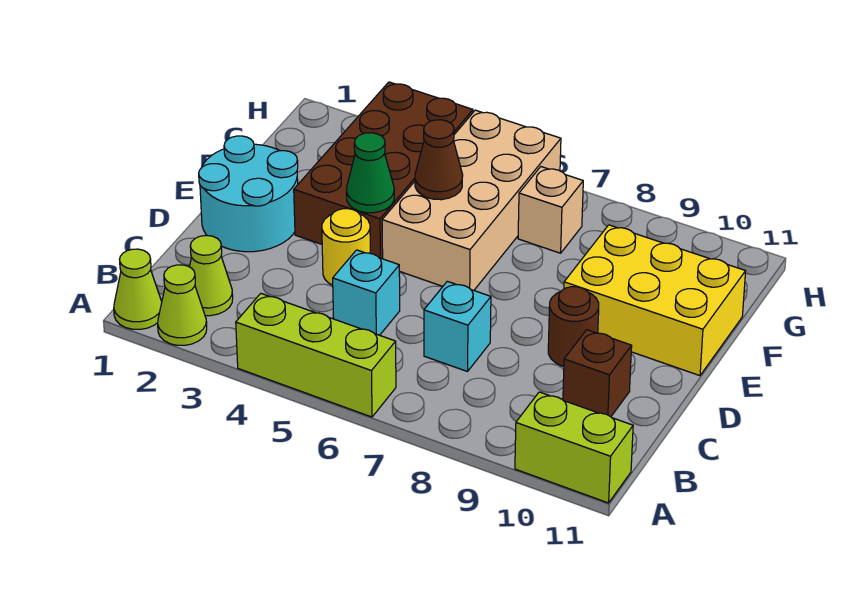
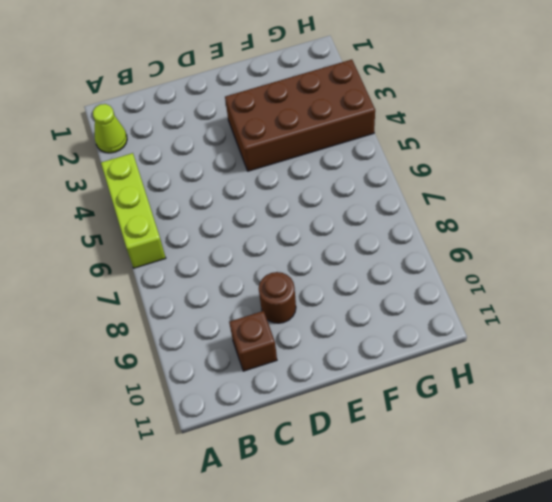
none -> lime 1x1 cone [114,249,162,329]
none -> lime 1x2 brick [515,392,633,503]
none -> lime 1x1 cone [190,236,233,316]

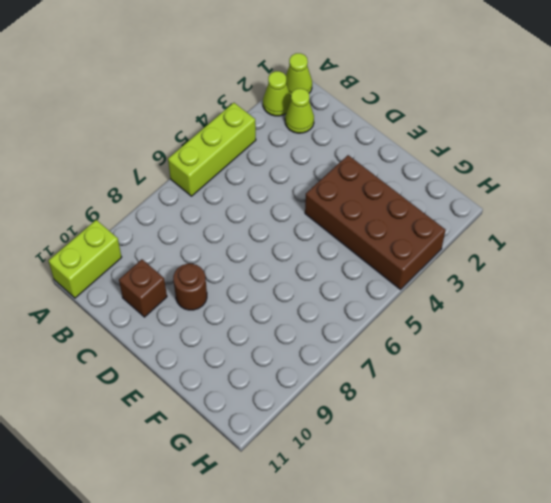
none -> cyan 1x1 brick [333,250,400,335]
none -> cyan 1x1 brick [424,281,491,372]
none -> cyan 2x2 round brick [199,136,298,252]

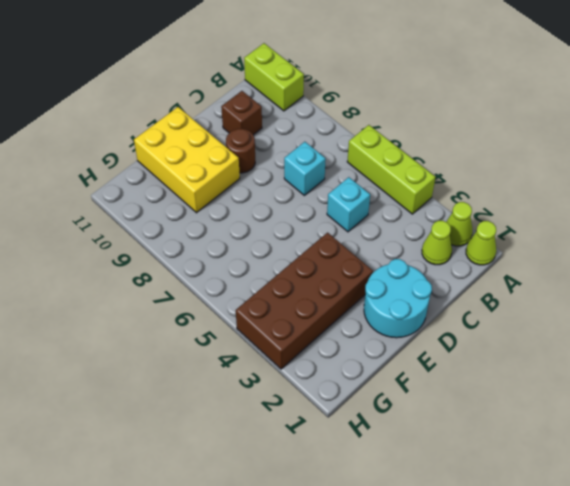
none -> yellow 1x1 round brick [322,209,370,285]
none -> tan 2x4 brick [382,110,561,290]
none -> tan 1x1 brick [518,167,583,253]

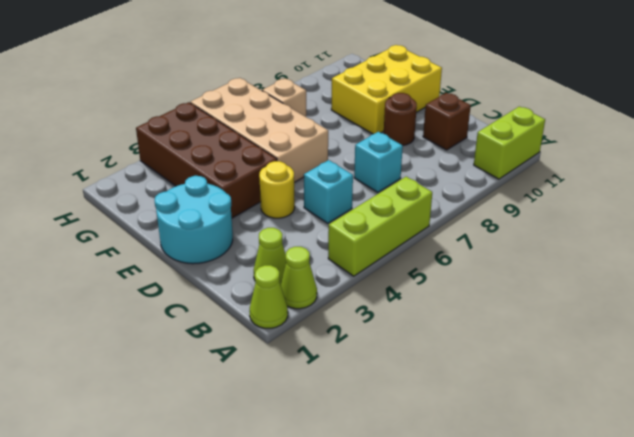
none -> green 1x1 cone [346,133,394,213]
none -> brown 1x1 cone [415,120,463,200]

